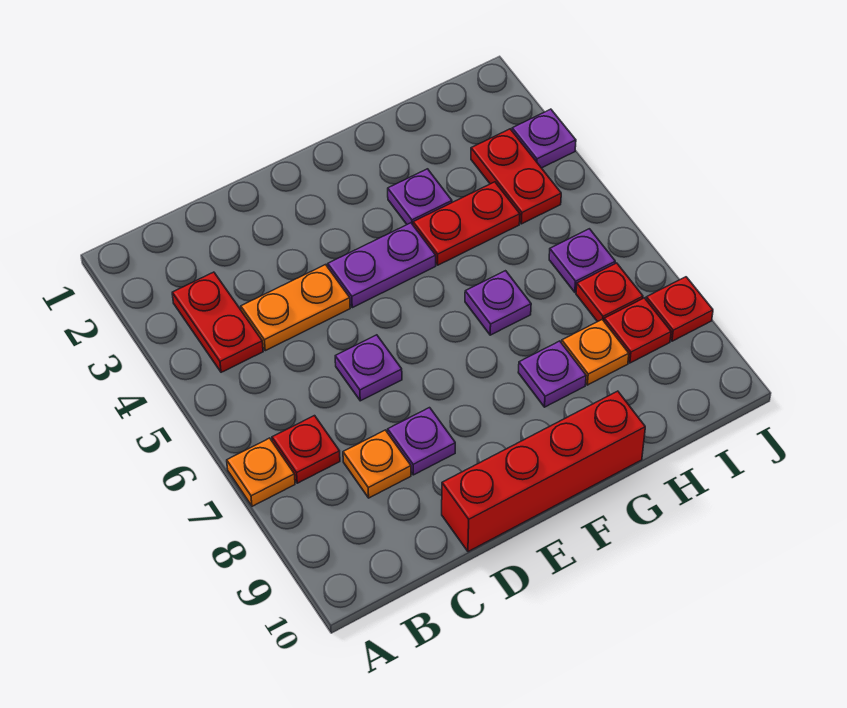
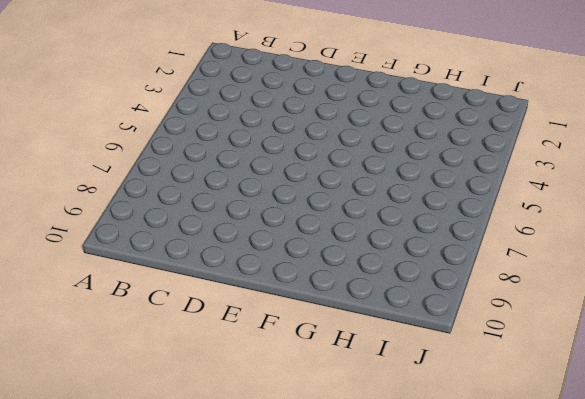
none -> orange 1x1 plate [227,438,295,506]
none -> red 1x2 plate [172,272,263,372]
none -> red 1x1 plate [272,416,340,483]

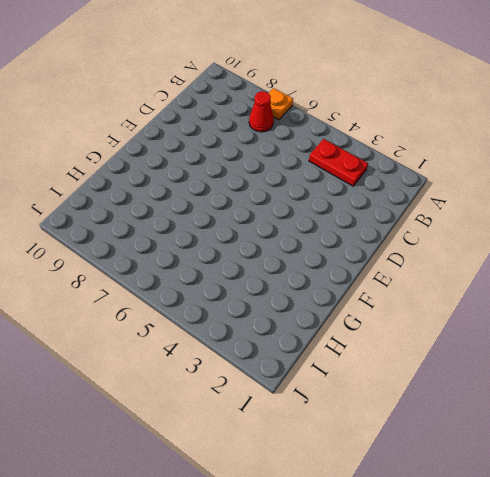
red 1x1 cone [249,91,274,132] -> red 1x1 plate [272,416,340,483]
none -> orange 1x2 plate [241,265,350,351]
none -> orange 1x1 plate [343,430,411,498]
none -> purple 1x1 plate [335,335,402,401]

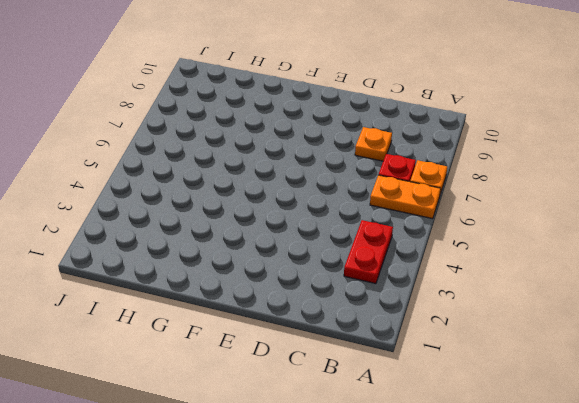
orange 1x2 plate [370,175,441,219] -> orange 1x2 plate moved to [241,265,350,351]
none -> purple 1x1 plate [335,335,402,401]
none -> purple 1x1 plate [388,408,455,475]
none -> red 1x4 brick [442,391,645,552]

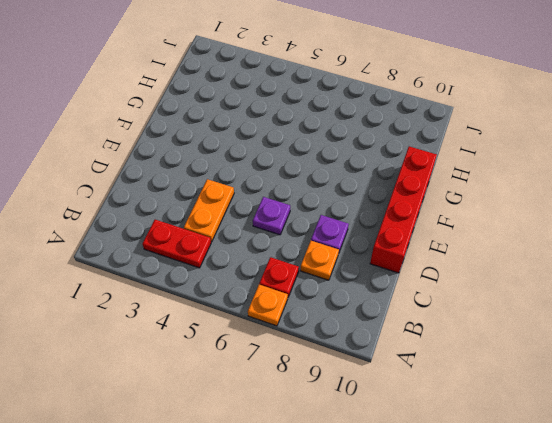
none -> purple 1x2 plate [328,223,436,308]
none -> purple 1x1 plate [388,169,452,225]
none -> red 1x2 plate [413,182,520,265]

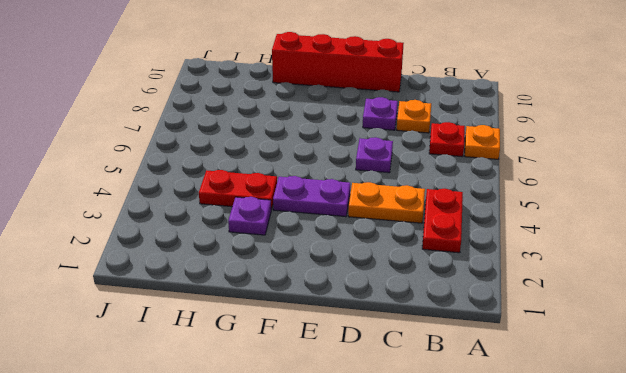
none -> purple 1x1 plate [465,271,531,335]
none -> purple 1x1 plate [518,341,586,407]
none -> orange 1x1 plate [562,319,629,385]

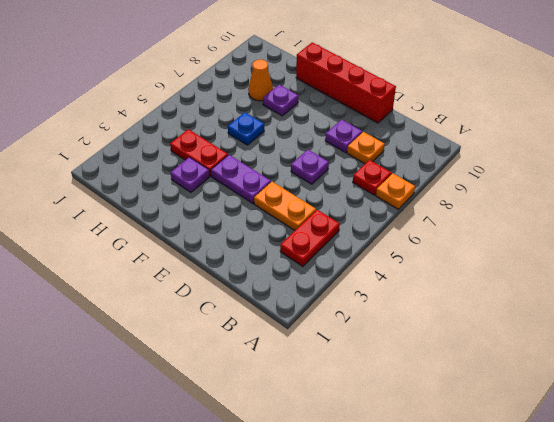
blue 1x1 plate [228,112,264,145] -> purple 1x1 plate [465,271,531,335]
orange 1x1 cone [248,59,273,101] -> orange 1x1 plate [562,319,629,385]
none -> red 1x2 plate [471,129,561,224]
none -> purple 1x1 plate [549,229,615,292]
none -> red 1x1 plate [576,263,643,322]

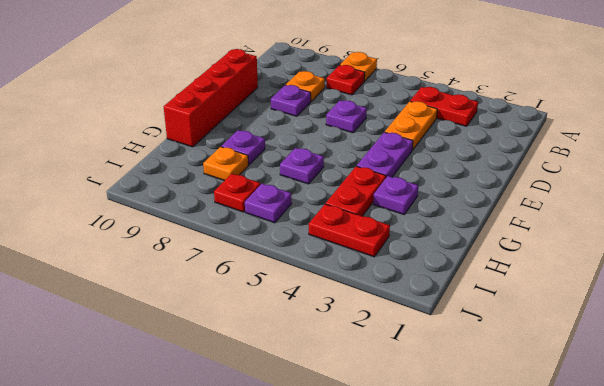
none -> red 1x1 plate [604,298,671,363]
none -> purple 1x1 plate [512,109,576,168]
none -> red 1x1 plate [646,277,713,341]

